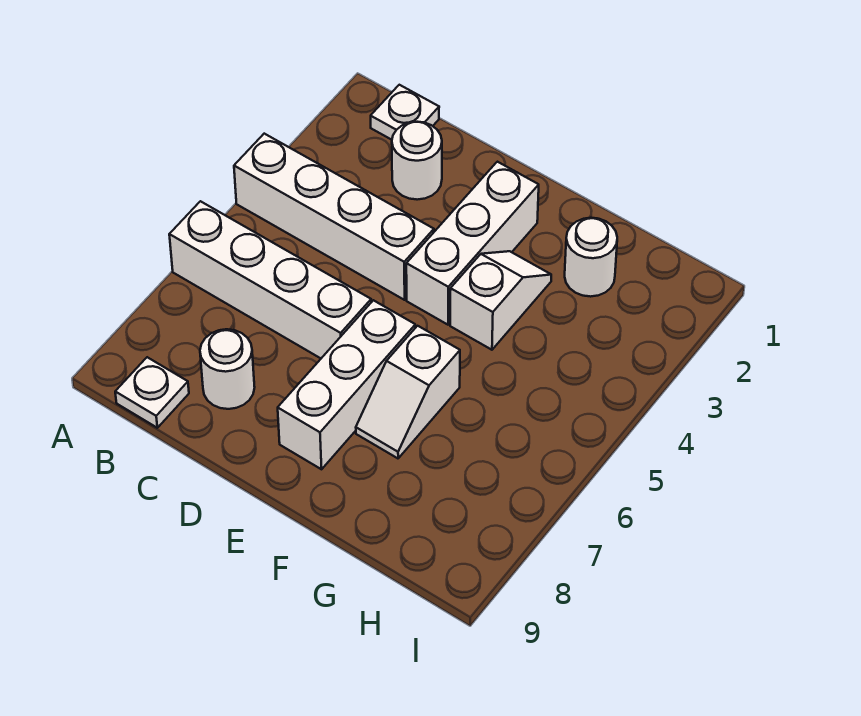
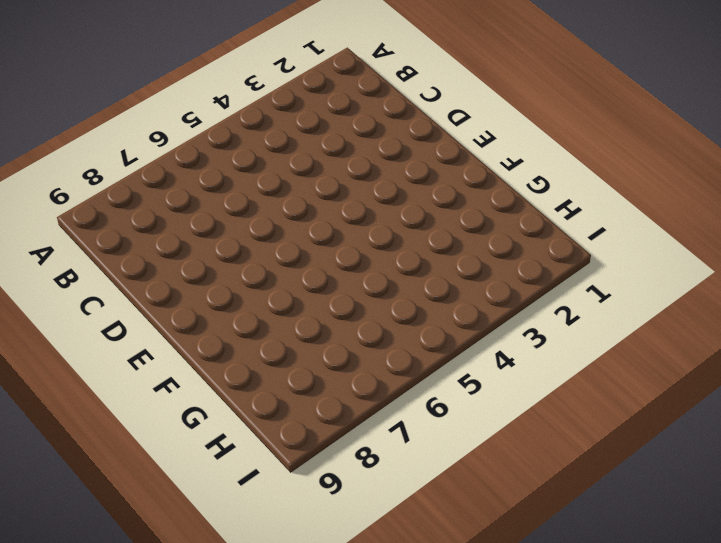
none -> white 1x4 brick [234,134,434,300]
none -> white 1x4 brick [169,201,371,358]

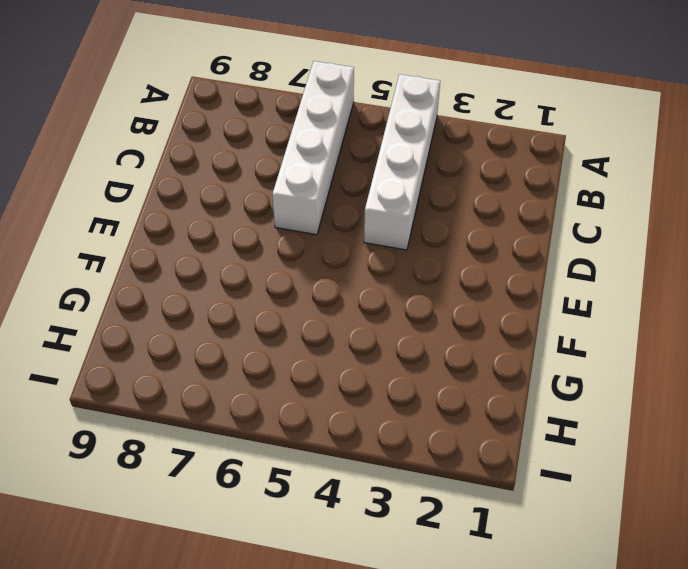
none -> white 1x1 plate [371,85,439,140]
none -> white 1x1 plate [115,357,189,428]

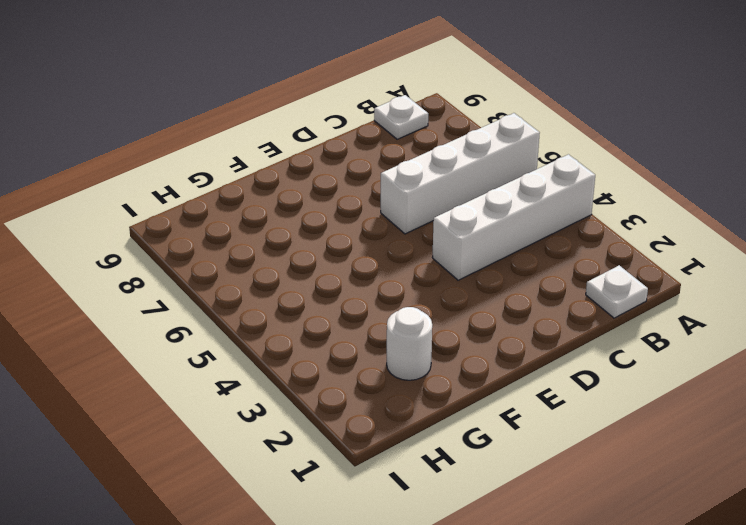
none -> white 1x1 round brick [392,122,442,200]
none -> white 1x1 round brick [200,329,255,409]

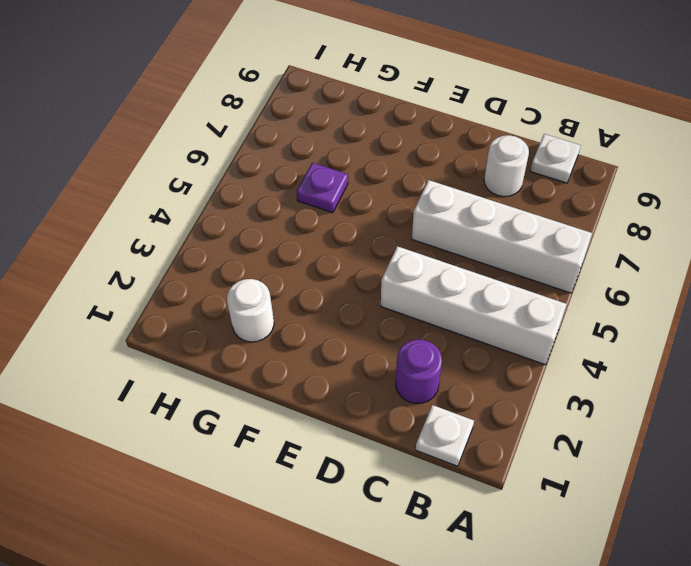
purple 1x1 round brick [396,339,442,404] -> white 1x1 round brick [392,122,442,200]
purple 1x1 plate [296,163,348,213] -> none
none -> white 1x3 brick [406,162,539,325]
none -> white 1x3 brick [278,300,415,469]

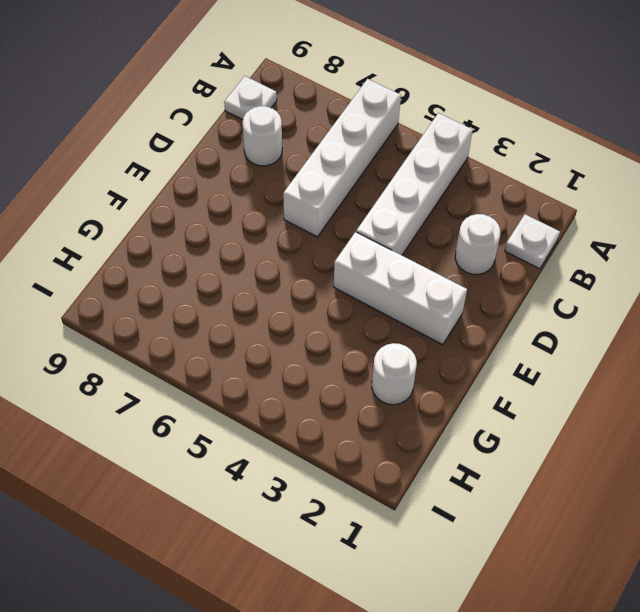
none -> white 1x3 brick [278,300,415,469]
none -> white 1x2 slope [450,251,551,350]

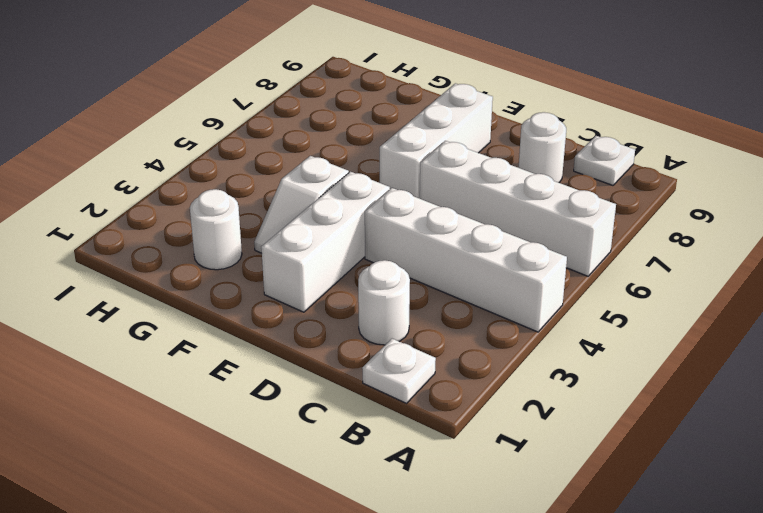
none -> white 1x2 slope [356,326,460,458]

